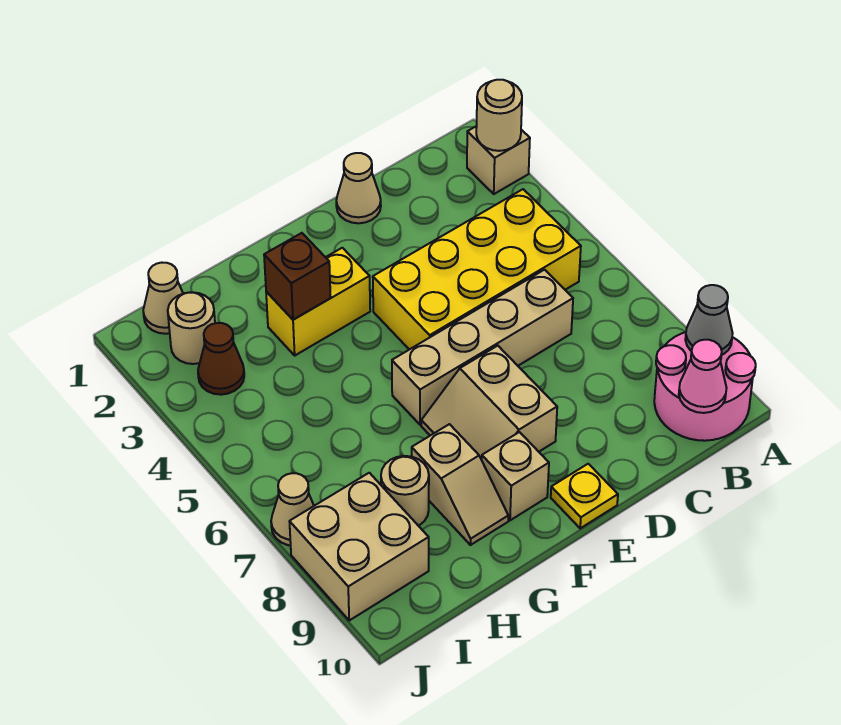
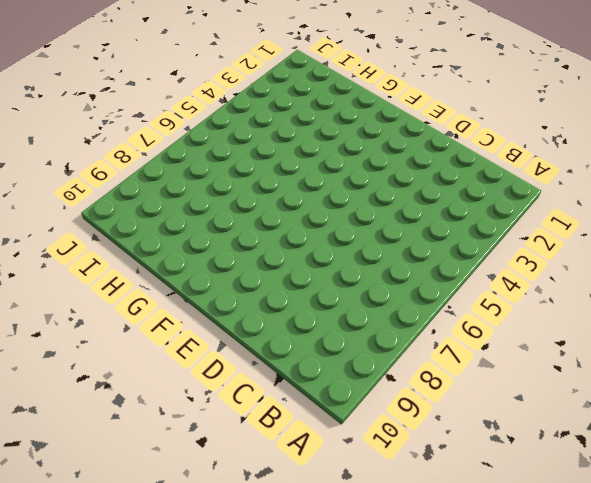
none -> tan 1x1 brick [467,126,530,194]
none -> pink 2x2 round brick [654,332,756,441]
none -> yellow 2x4 brick [373,189,581,350]

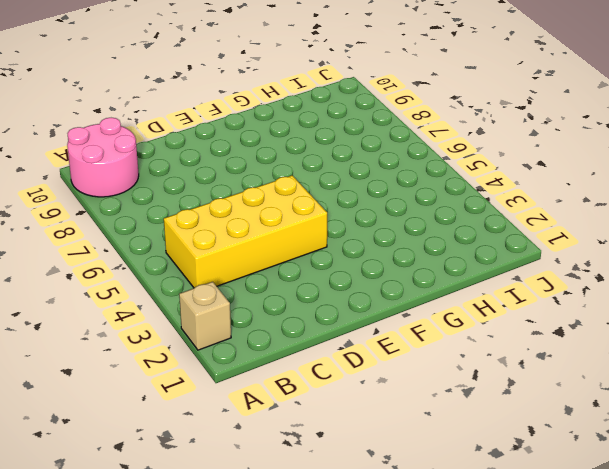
none -> tan 1x4 brick [392,270,573,425]
none -> tan 1x1 cone [336,153,381,223]
none -> tan 2x2 slope [421,346,557,460]

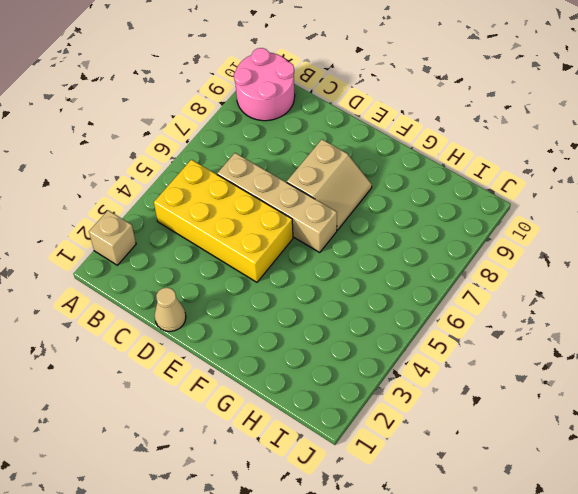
none -> yellow 1x1 plate [551,464,618,528]
none -> yellow 1x2 brick [266,248,370,355]
none -> tan 1x1 brick [482,432,549,520]

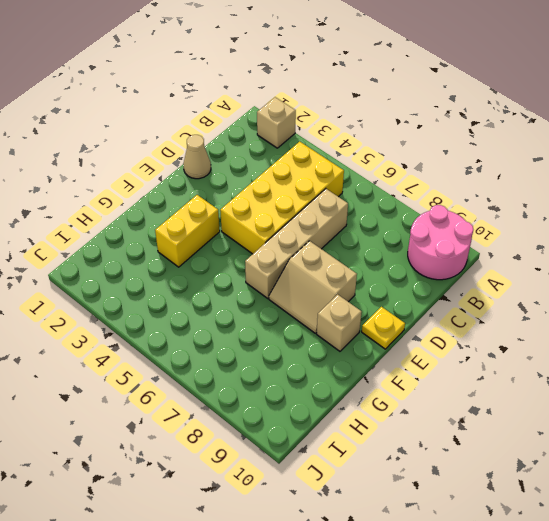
none -> tan 1x2 slope [412,424,508,545]
none -> tan 1x1 round brick [381,456,429,526]
none -> tan 1x1 cone [143,263,183,334]

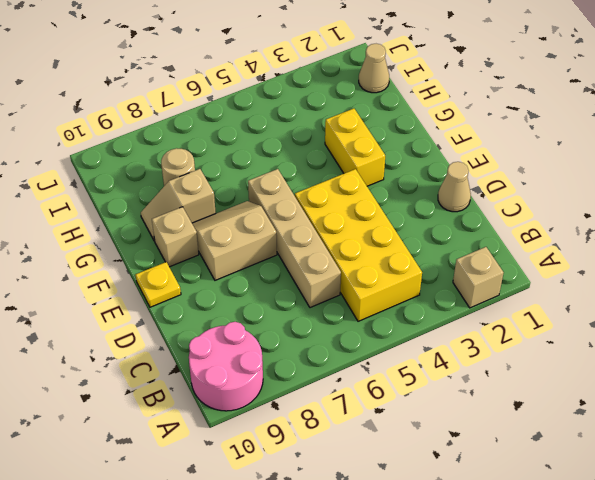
none -> tan 1x1 round brick [168,292,215,364]
none -> brown 1x1 cone [198,323,244,395]
none -> tan 2x2 brick [289,473,429,620]

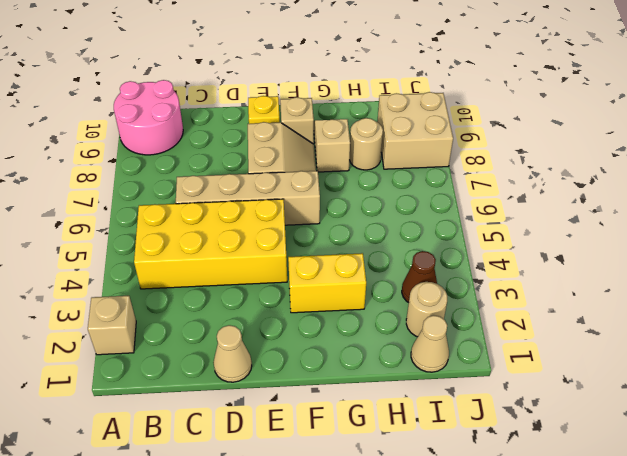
none -> tan 1x1 cone [271,473,314,545]
none -> tan 1x1 round brick [476,80,522,151]
none -> grey 1x1 cone [685,285,733,355]

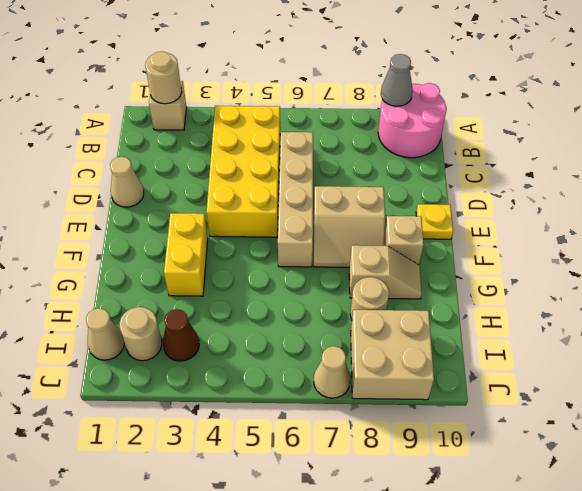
none -> pink 1x1 cone [679,340,726,413]
none -> brown 1x1 brick [264,233,331,320]

